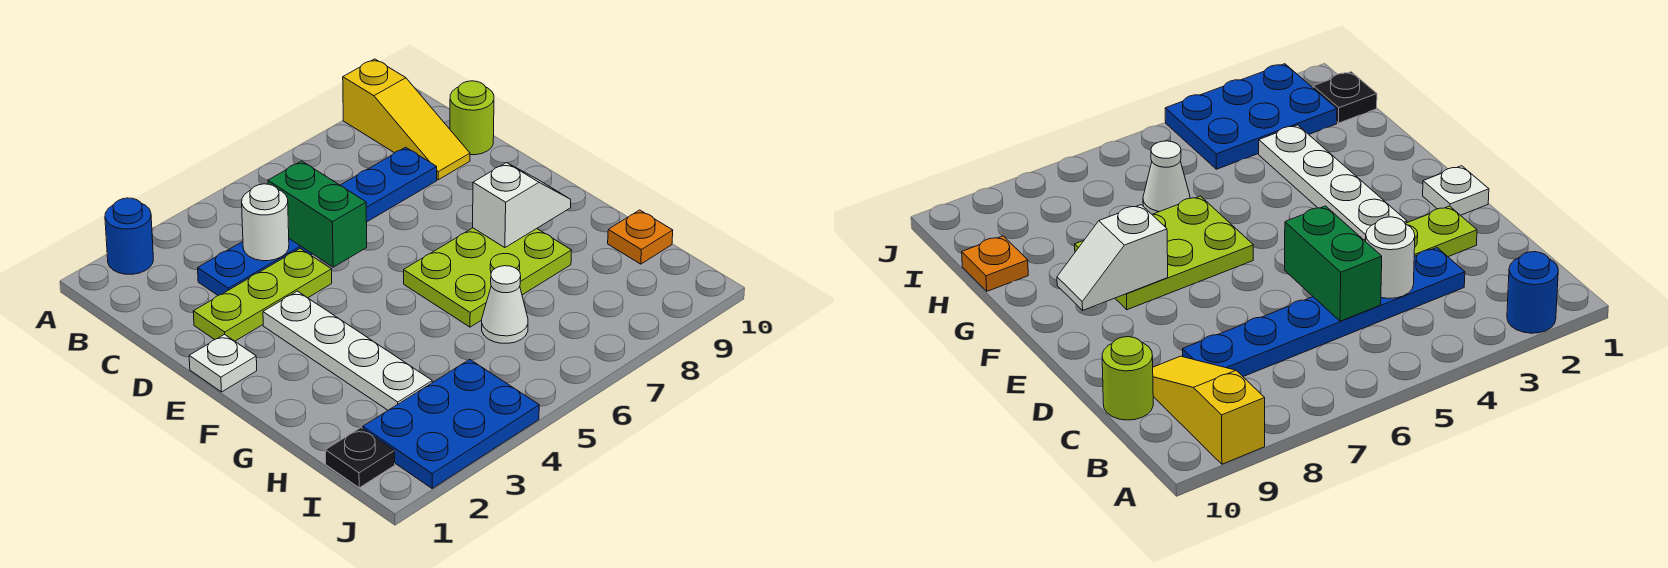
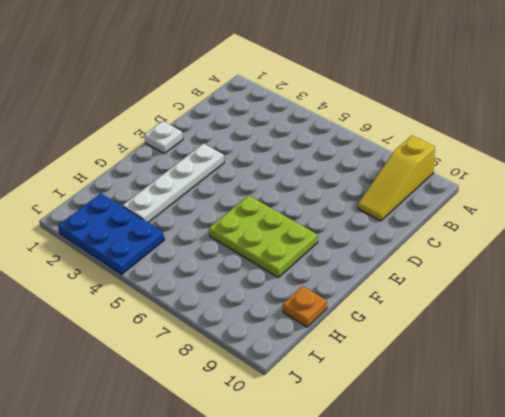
none -> blue 1x1 round brick [105,198,153,274]
none -> blue 1x6 plate [198,147,437,295]
none -> lime 1x1 round brick [450,81,494,155]

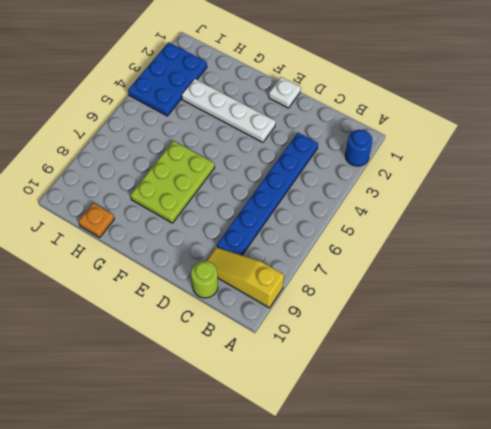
none -> lime 1x3 plate [193,249,332,341]
none -> white 1x1 cone [482,266,528,343]
none -> black 1x1 plate [325,428,395,488]

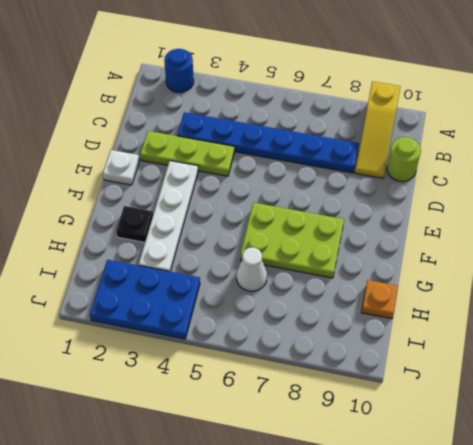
black 1x1 plate [116,206,153,242] -> black 1x1 plate moved to [325,428,395,488]
none -> white 1x1 round brick [242,184,289,261]
none -> green 1x2 brick [268,161,367,267]
none -> white 1x2 slope [473,163,571,248]

